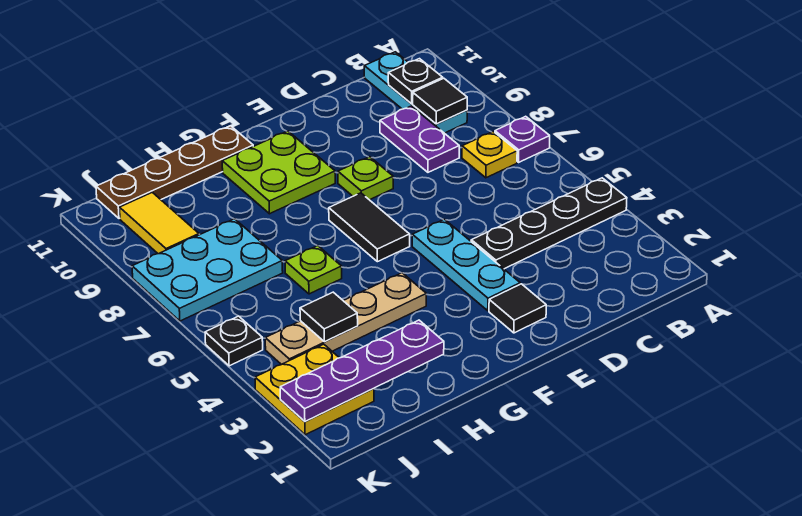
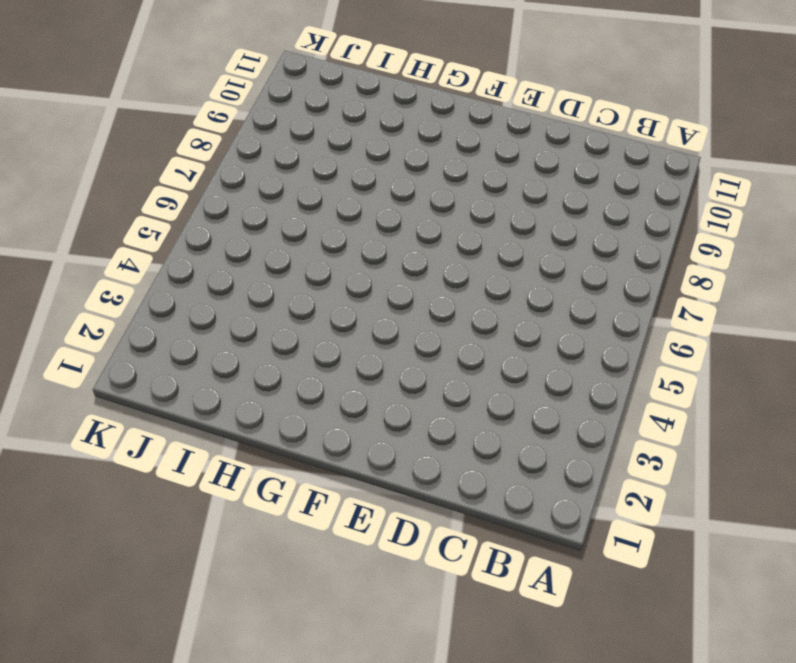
none -> black 1x4 plate [471,178,627,269]
none -> purple 1x1 plate [495,116,550,162]
none -> yellow 1x1 plate [462,132,517,178]

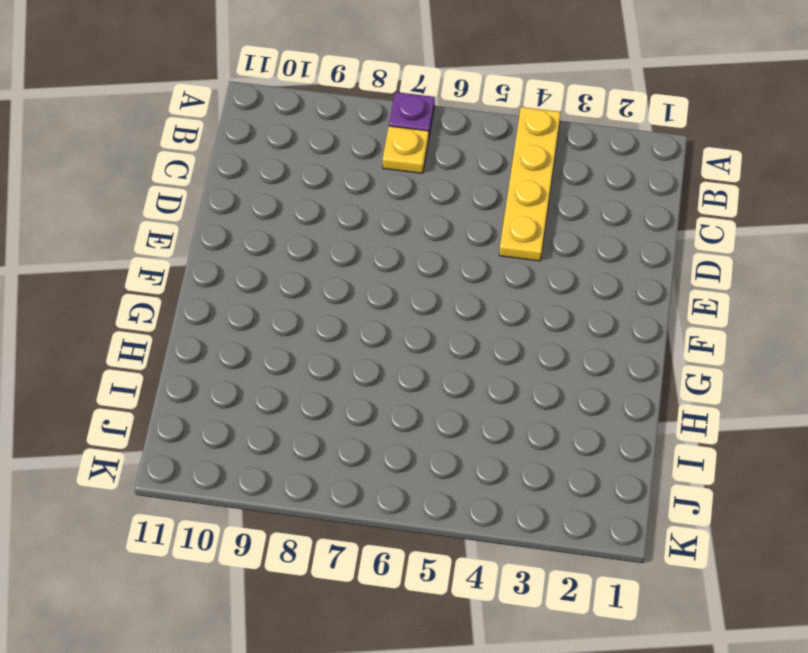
yellow 1x4 plate [499,107,561,261] -> black 1x4 plate [471,178,627,269]
none -> cyan 1x3 plate [364,52,467,133]
none -> purple 1x2 plate [380,106,459,172]
none -> black 1x1 tile [489,284,546,333]

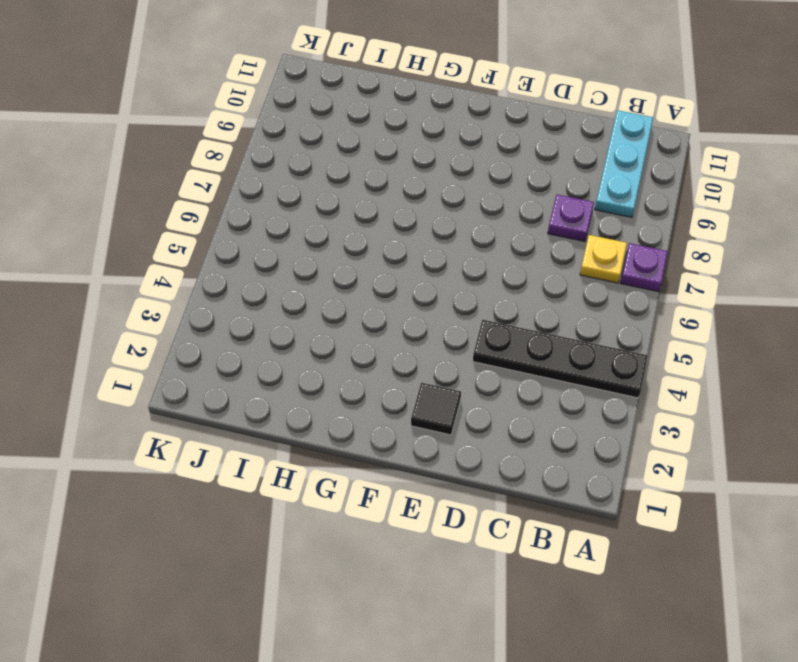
purple 1x1 plate [548,194,594,241] -> purple 1x2 plate [380,106,459,172]
none -> cyan 1x3 plate [412,219,520,311]
none -> lime 1x1 plate [338,157,393,200]
none -> black 1x2 tile [329,193,410,262]

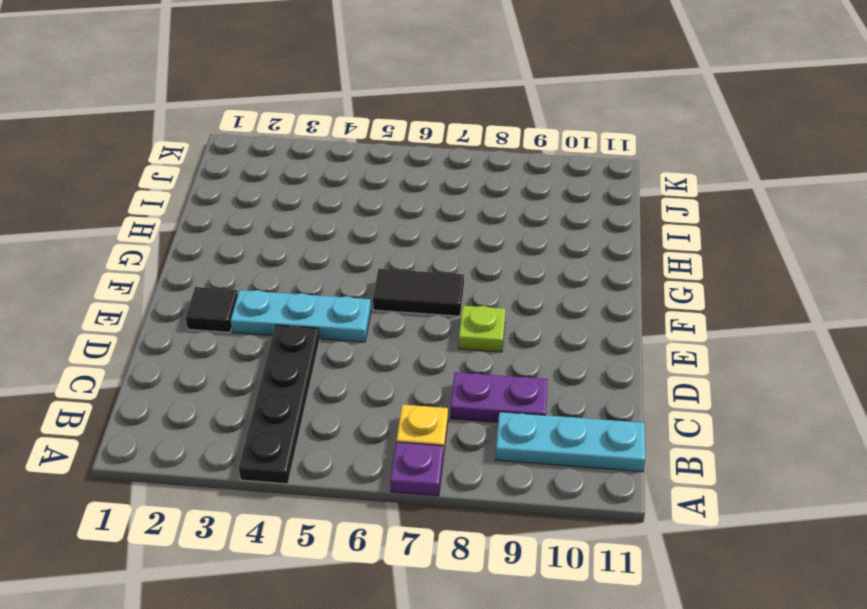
none -> lime 2x2 plate [222,131,335,214]
none -> tan 1x4 plate [265,273,426,364]
none -> brown 1x4 plate [96,126,253,219]

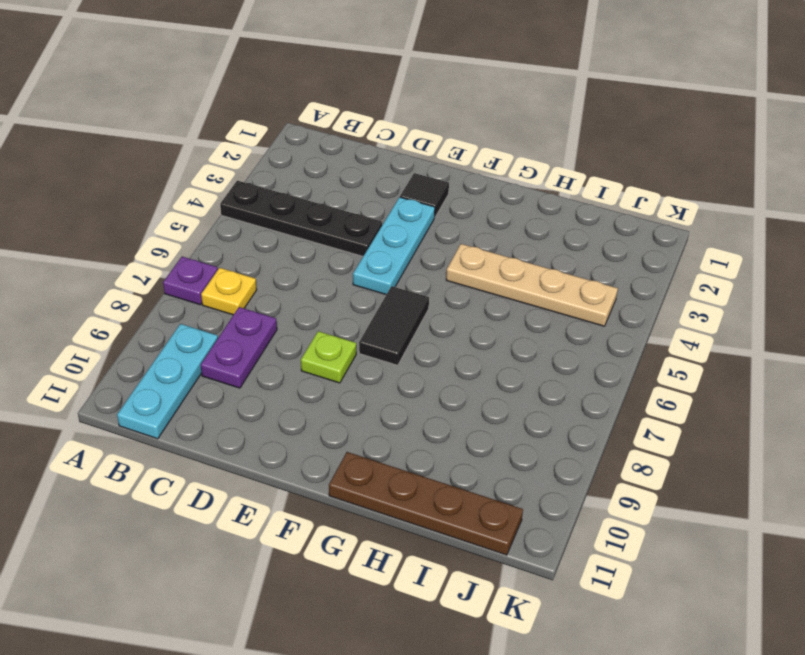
none -> lime 2x2 plate [222,131,335,214]
none -> lime 1x1 plate [285,246,342,294]
none -> cyan 2x3 plate [132,219,283,321]

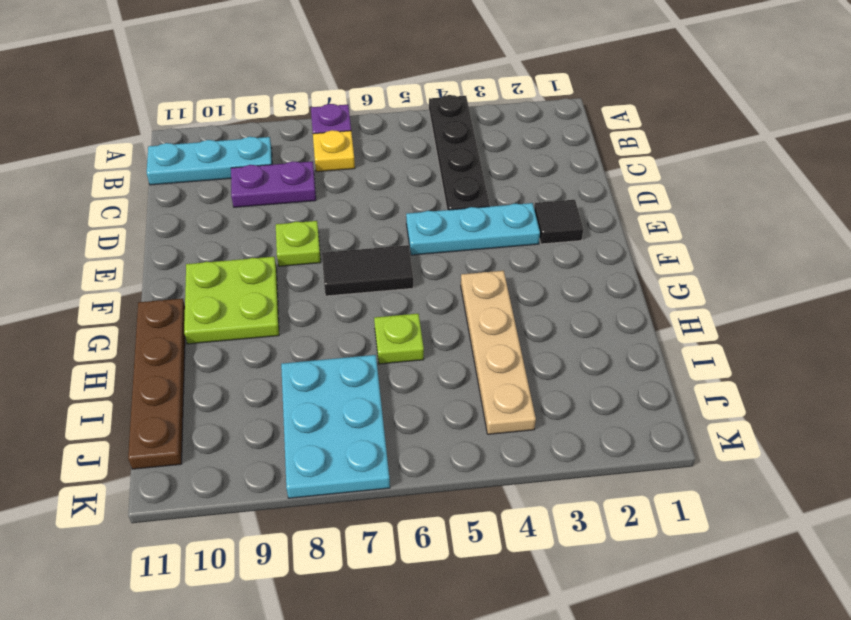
none -> yellow 2x2 plate [255,344,374,435]
none -> yellow 1x2 tile [120,192,199,254]
none -> black 1x1 plate [205,316,263,366]

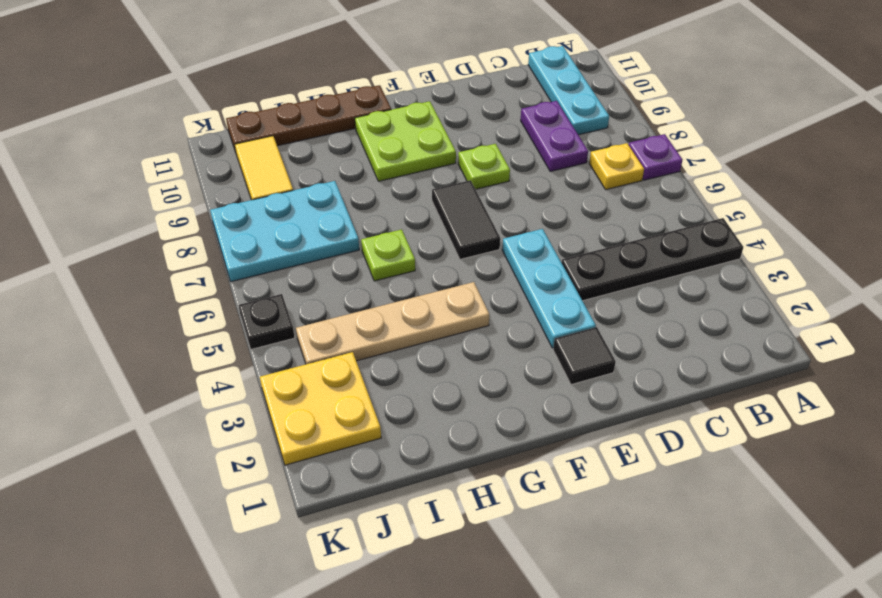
none -> black 1x1 tile [413,78,467,124]
none -> black 1x1 plate [388,59,443,104]
none -> purple 1x4 plate [280,320,444,421]

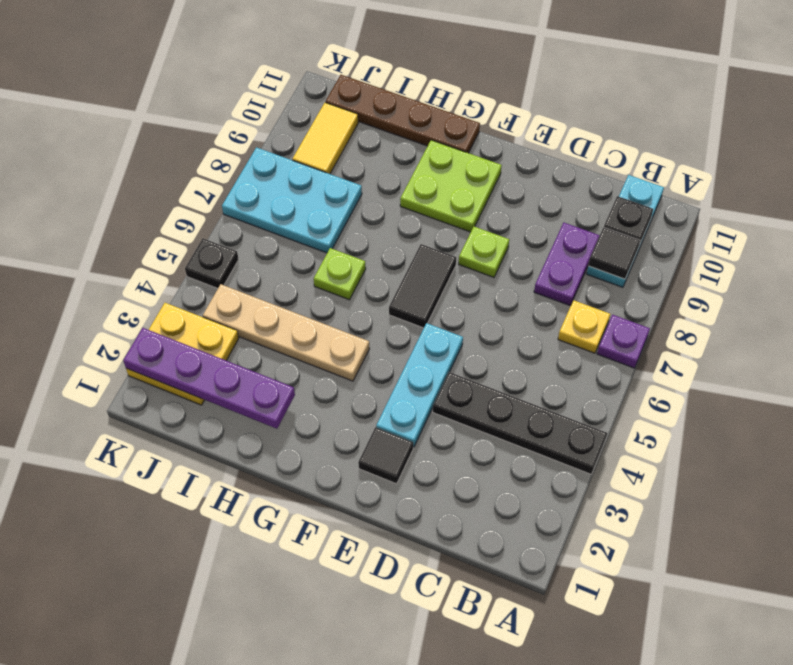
none -> black 1x1 tile [300,292,358,342]

